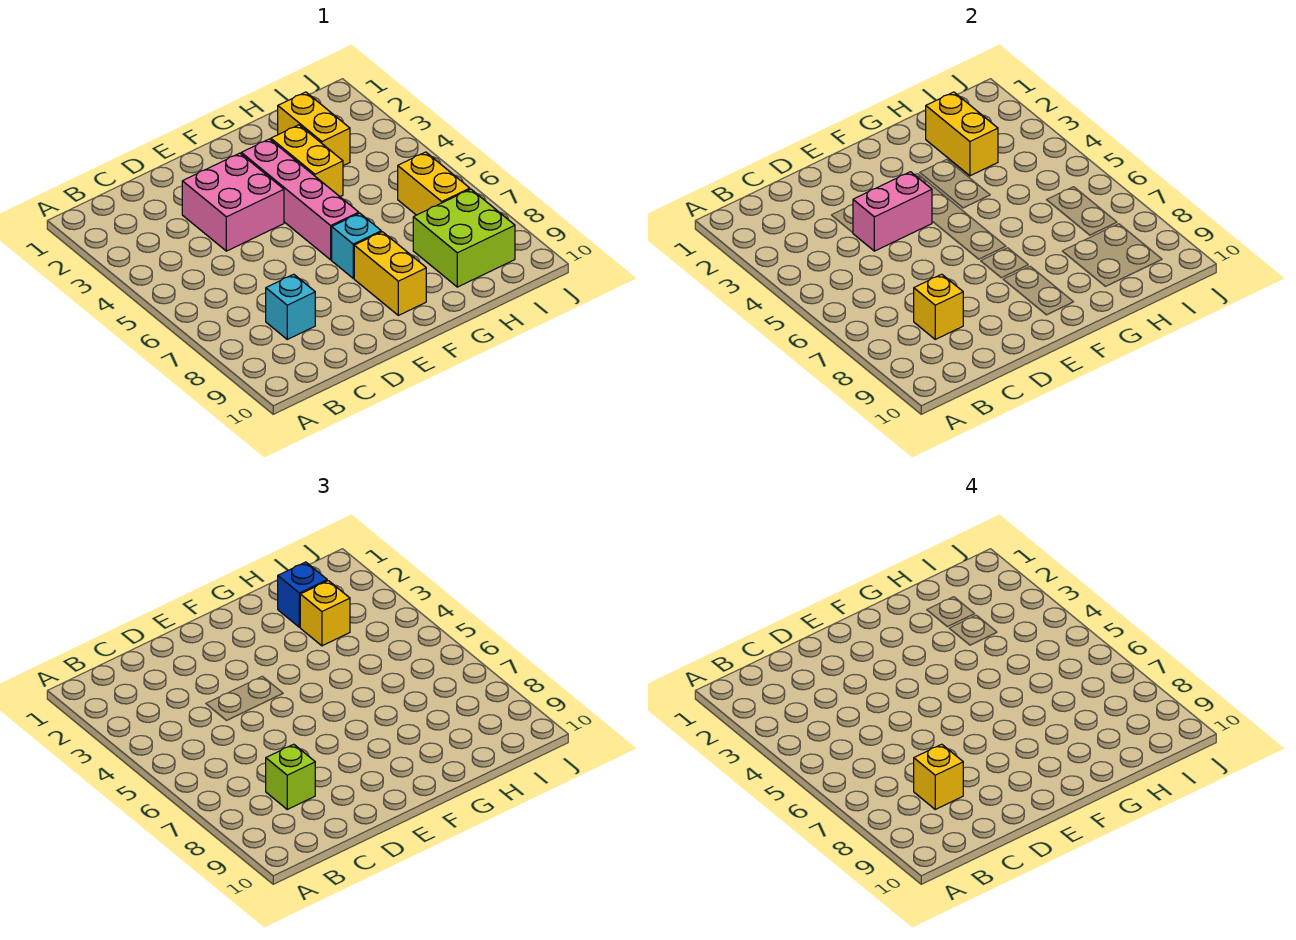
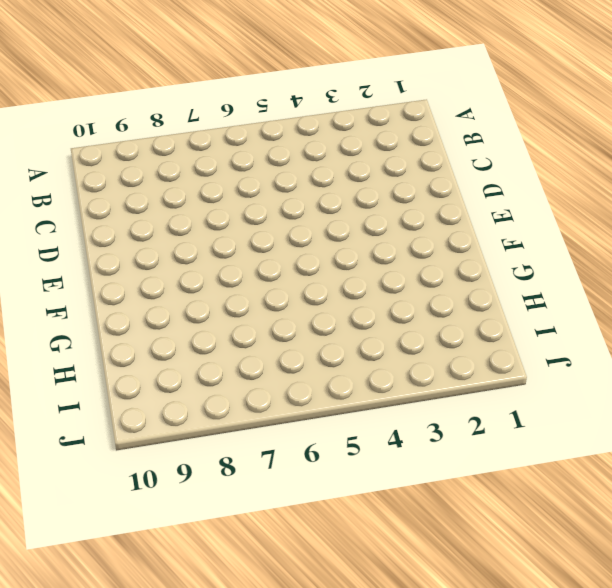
none -> cyan 1x1 brick [266,274,315,339]
none -> pink 2x2 brick [182,153,284,251]
none -> pink 1x4 brick [241,139,359,260]

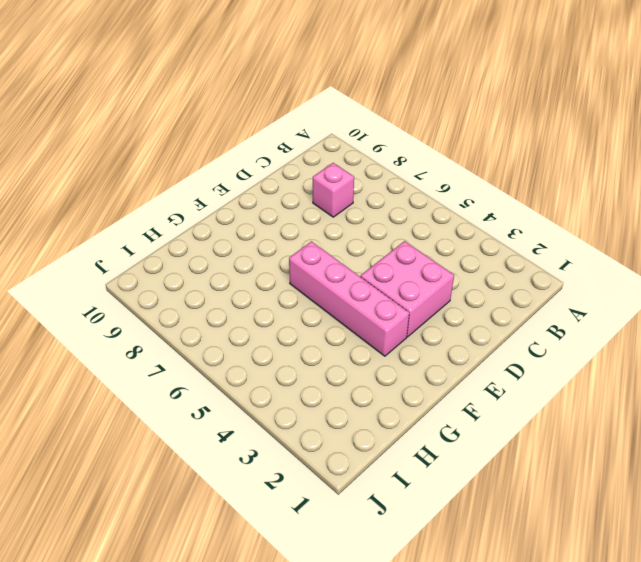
pink 1x1 brick [313,163,354,217] -> cyan 1x1 brick [266,274,315,339]
none -> cyan 1x1 brick [332,213,381,278]
none -> yellow 1x2 brick [354,232,426,315]
none -> yellow 1x2 brick [271,125,343,196]

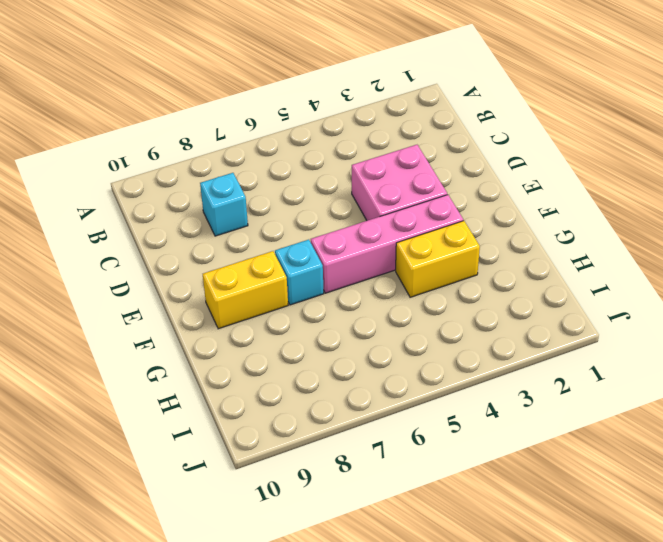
none -> yellow 1x2 brick [278,92,350,166]
none -> lime 2x2 brick [413,189,515,287]
none -> yellow 1x2 brick [398,152,470,215]

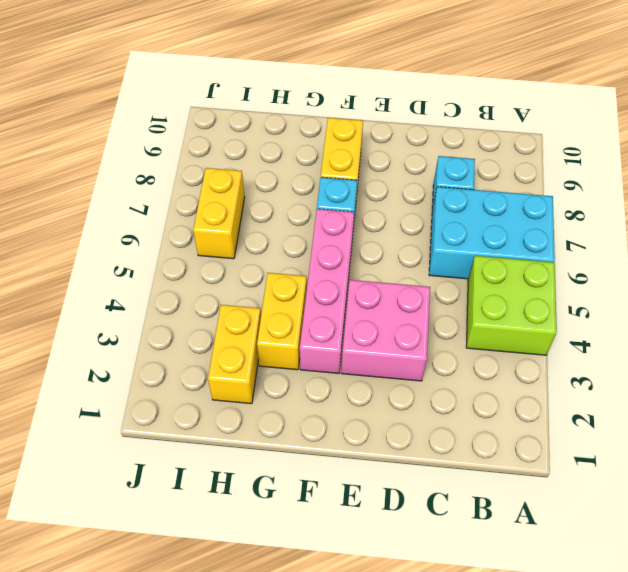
lime 2x2 brick [466,256,557,355] -> lime 2x2 brick moved to [413,189,515,287]
cyan 2x3 brick [429,187,555,279] -> none
none -> yellow 1x1 brick [914,274,963,339]
none -> pink 1x2 brick [853,172,932,251]
none -> yellow 1x2 brick [926,92,998,176]

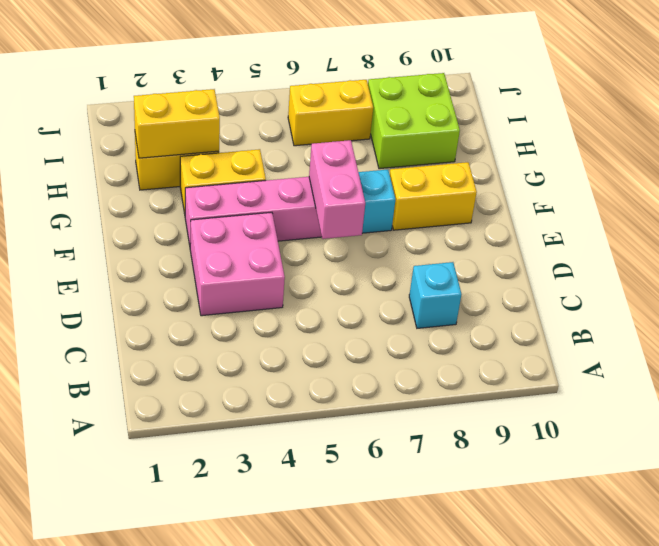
pink 1x2 brick [309,140,365,239] -> pink 1x2 brick moved to [853,172,932,251]
none -> yellow 1x1 brick [914,274,963,339]
none -> lime 1x1 brick [266,744,315,809]
none -> blue 1x1 brick [278,562,327,627]

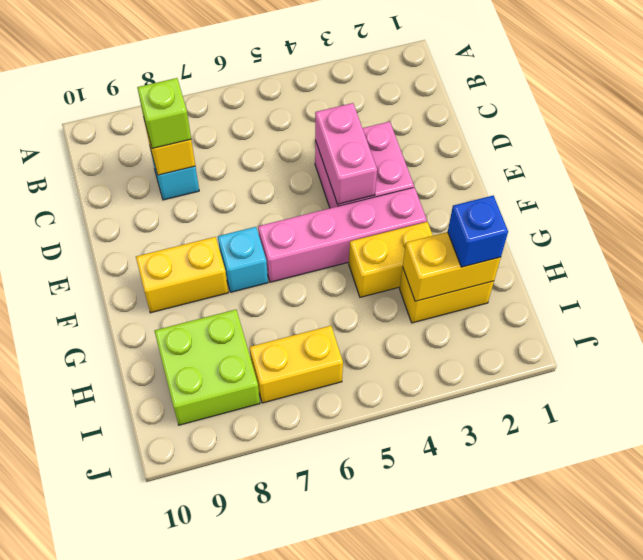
none -> yellow 1x1 brick [300,581,350,646]
none -> yellow 1x1 brick [914,744,963,809]

